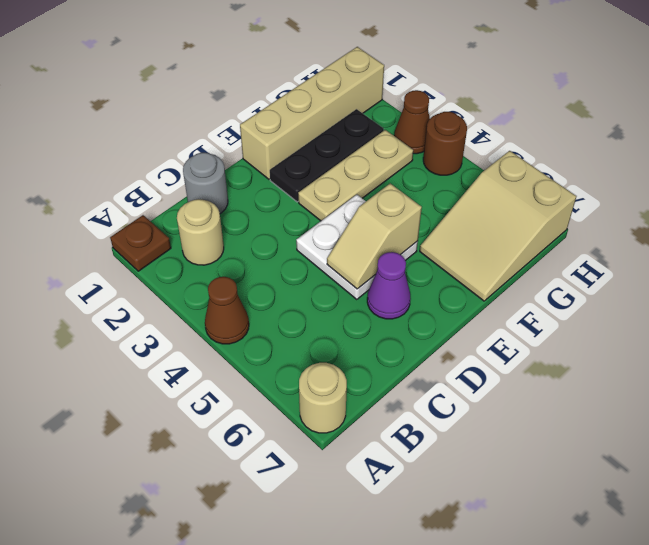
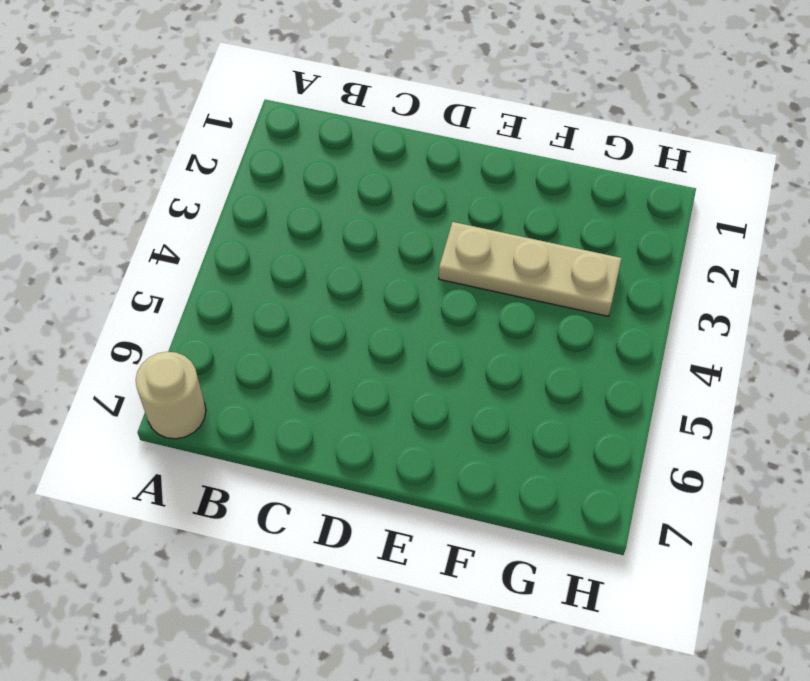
none -> brown 1x1 plate [110,215,171,271]
none -> brown 1x1 cone [205,277,249,344]
none -> tan 1x1 round brick [177,199,224,265]

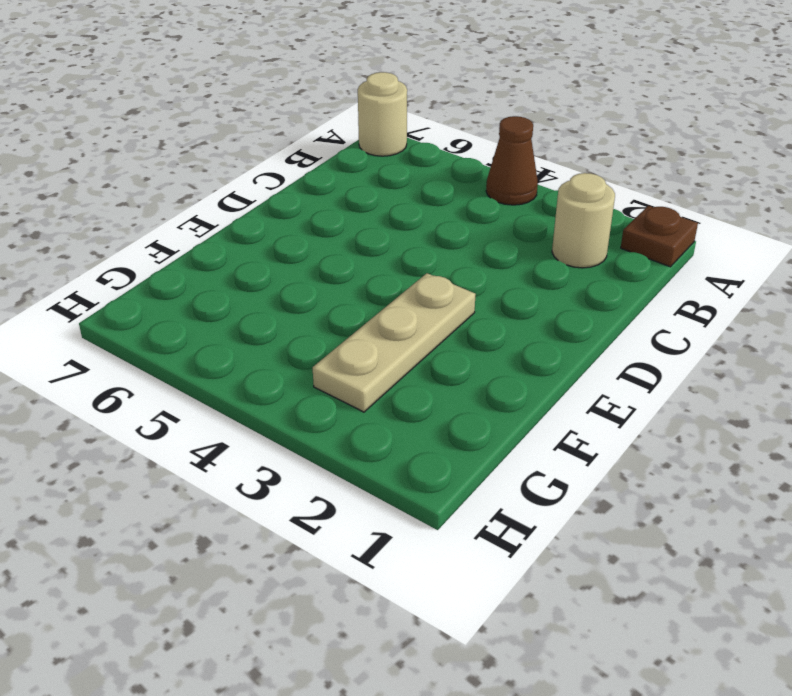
none -> grey 1x1 round brick [183,153,228,214]
none -> white 2x2 plate [296,195,418,299]
none -> purple 1x1 cone [367,252,411,319]

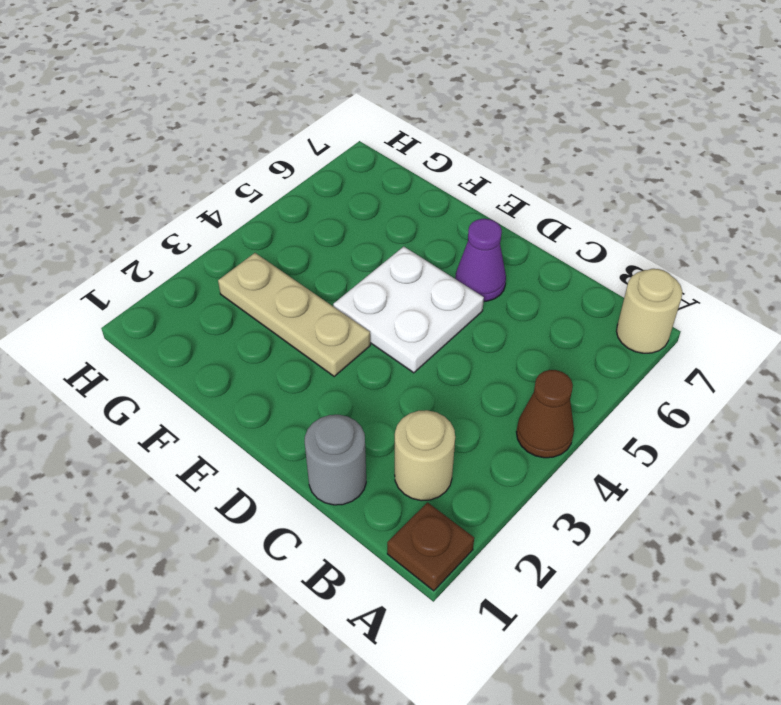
none -> tan 1x4 brick [240,47,384,179]
none -> black 1x3 plate [270,109,384,202]
none -> tan 2x3 slope [420,151,576,301]

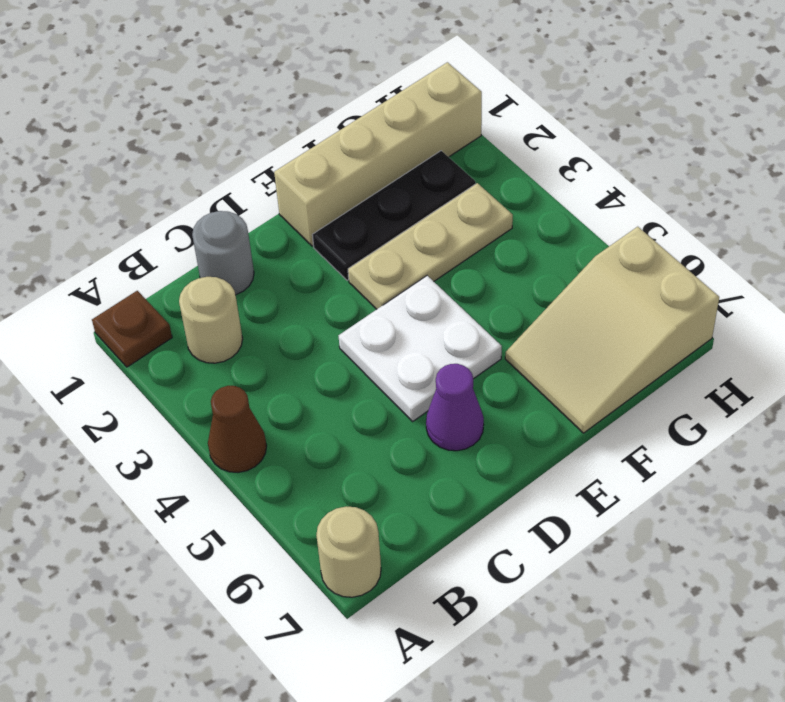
none -> brown 1x1 cone [394,90,430,154]
none -> brown 1x1 round brick [423,112,467,175]
none -> tan 1x2 slope [327,183,422,289]

